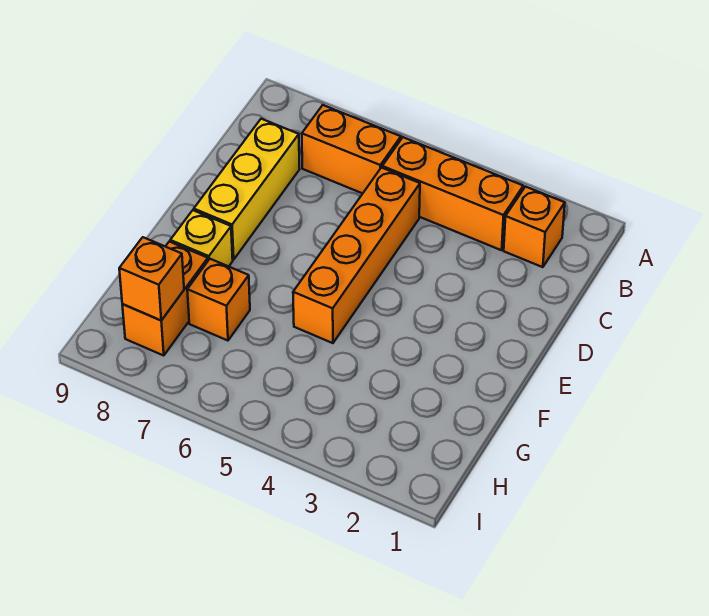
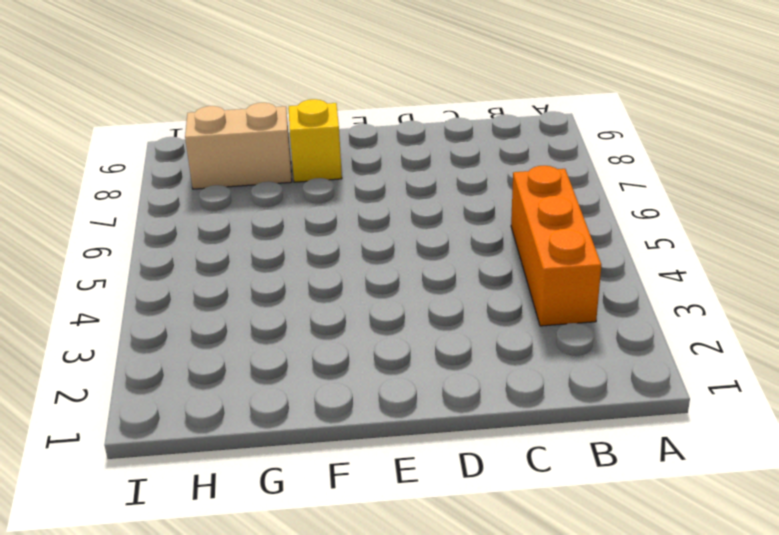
tan 1x2 brick [185,103,292,189] -> orange 1x2 brick [122,242,208,356]
none -> orange 1x1 brick [504,187,565,267]
none -> orange 1x2 brick [302,105,401,193]

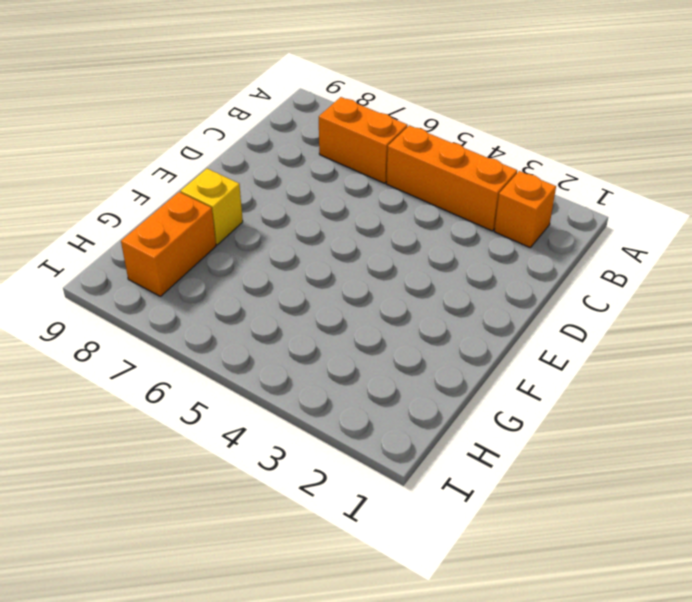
none -> orange 1x4 brick [293,168,420,343]
none -> yellow 1x3 brick [194,119,300,260]

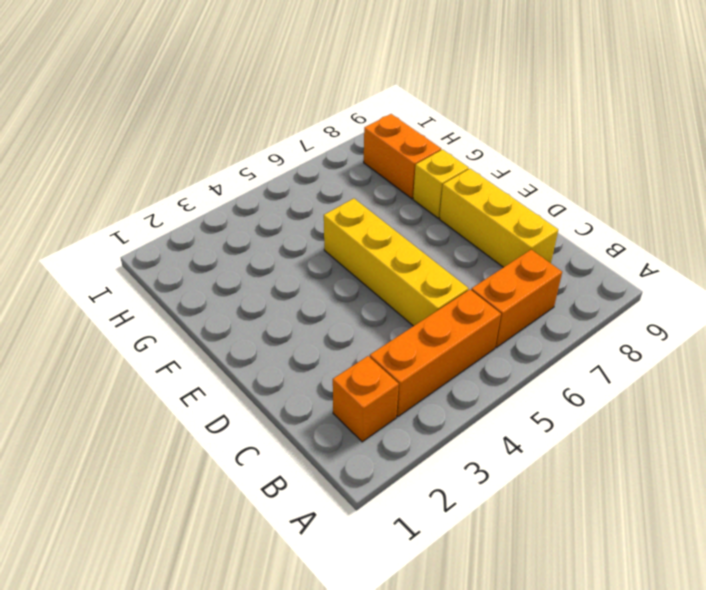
yellow 1x4 brick [324,198,468,326] -> orange 1x4 brick [293,168,420,343]
none -> orange 1x1 brick [187,259,250,341]
none -> orange 1x1 brick [119,237,184,320]

